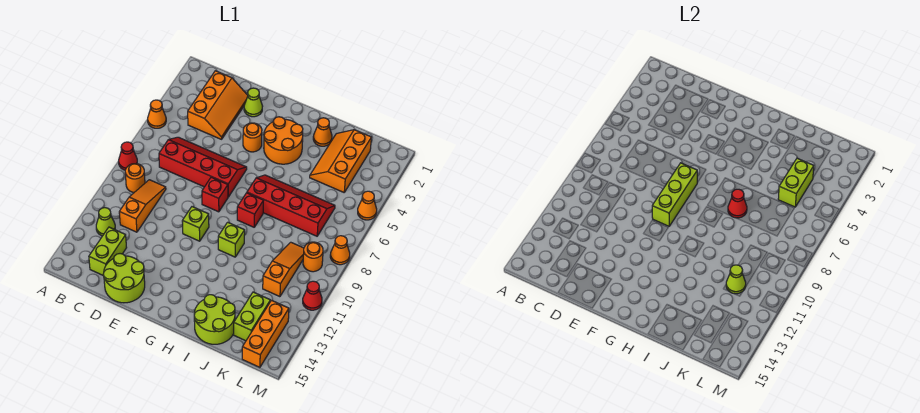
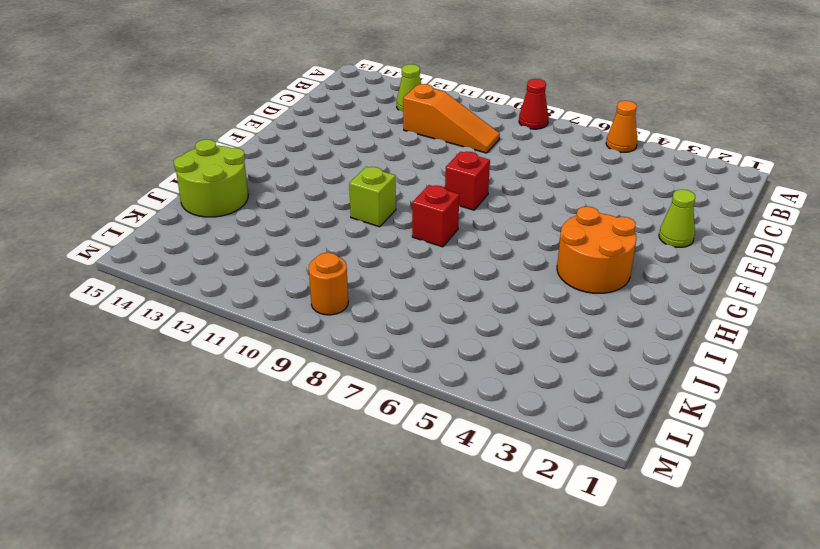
none -> orange 1x1 round brick [125,164,145,192]
none -> orange 2x3 slope [188,71,248,139]
none -> red 2x4 slope [159,137,247,197]
none -> lime 1x2 brick [89,227,127,275]

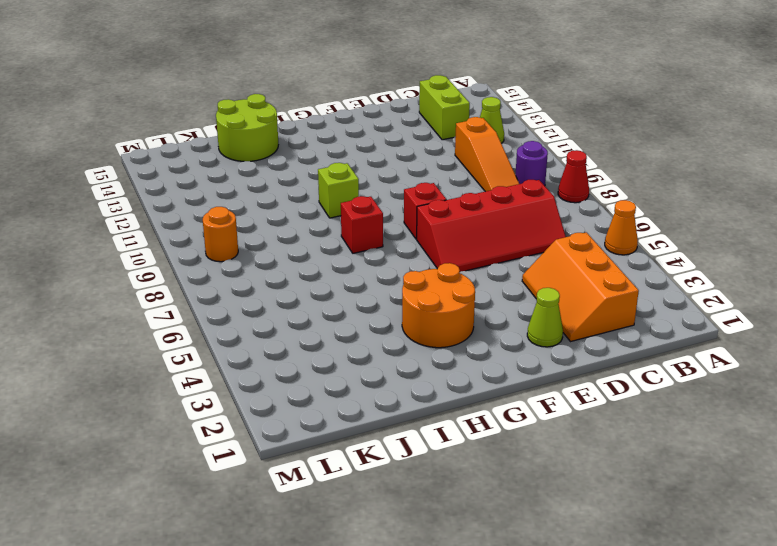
purple 1x1 round brick [515,141,548,186] -> orange 1x1 round brick [125,164,145,192]
none -> lime 2x2 round brick [103,254,145,303]
none -> orange 1x1 round brick [243,123,262,152]
none -> lime 1x1 brick [182,207,209,241]
none -> red 2x4 slope [247,175,335,236]

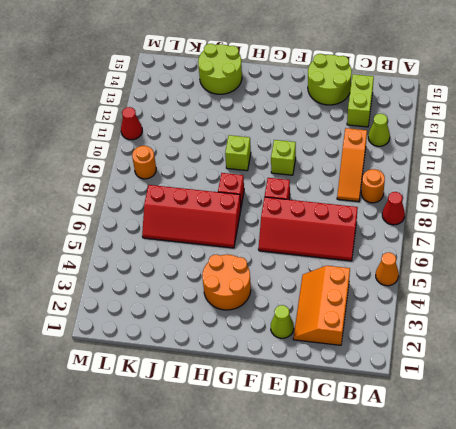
none -> orange 1x1 round brick [243,123,262,152]
none -> orange 1x1 cone [313,118,332,146]
none -> orange 2x3 slope [310,130,371,192]
none -> orange 1x3 slope [263,242,304,297]

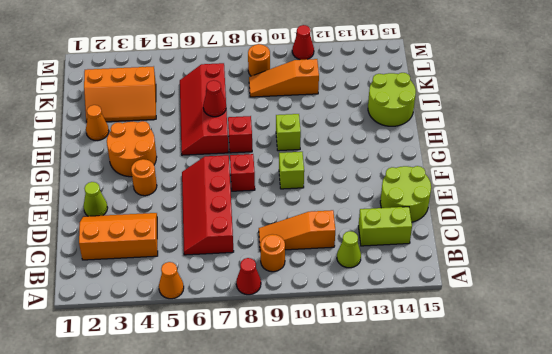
none -> lime 1x2 brick [234,292,270,341]
none -> orange 1x3 brick [242,300,289,367]
none -> orange 1x1 cone [358,191,377,220]
none -> orange 1x1 cone [330,236,350,265]

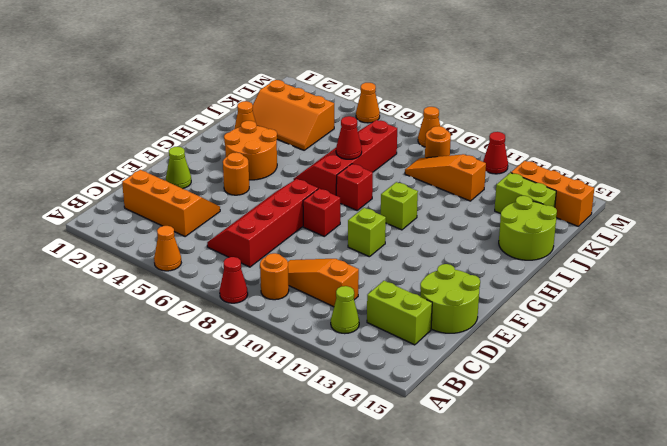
none -> lime 1x3 brick [652,163,697,226]
none -> lime 1x2 brick [778,158,814,207]
none -> lime 1x1 cone [726,265,746,294]

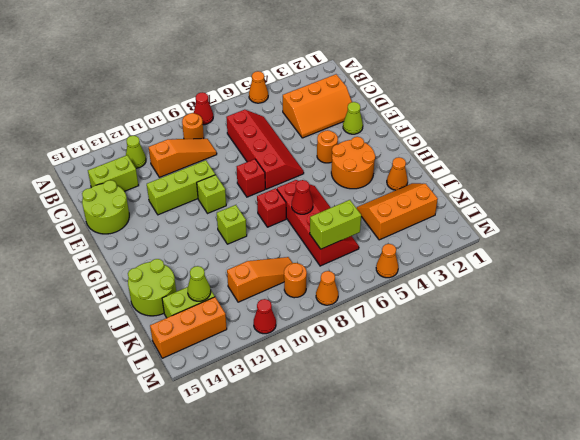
lime 1x3 brick [147,160,215,215] -> lime 1x3 brick moved to [652,163,697,226]
lime 1x2 brick [310,200,361,249] -> lime 1x2 brick moved to [778,158,814,207]
lime 1x1 cone [188,266,211,301] -> lime 1x1 cone moved to [726,265,746,294]

